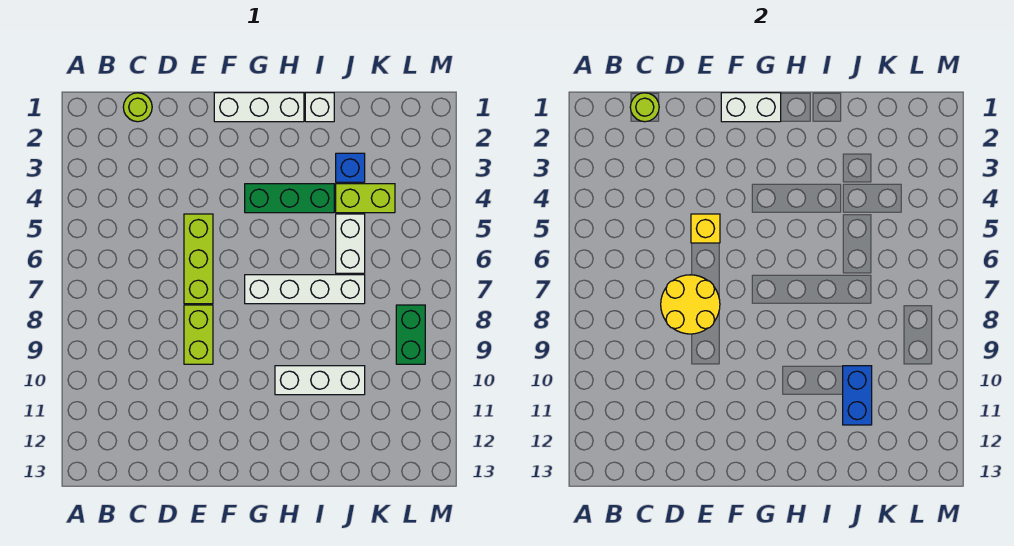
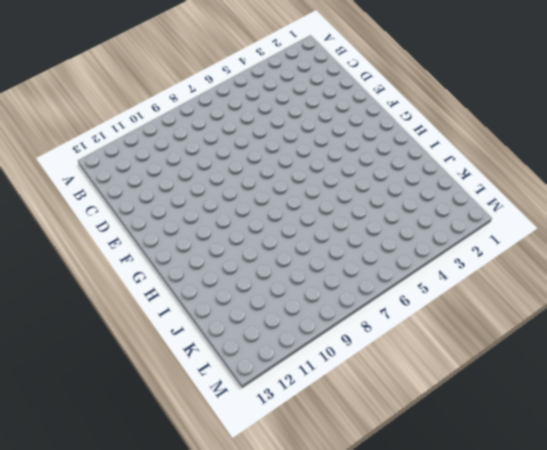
none -> lime 1x1 round brick [123,93,152,122]
none -> lime 1x3 brick [184,214,213,304]
none -> lime 1x2 brick [184,305,213,364]

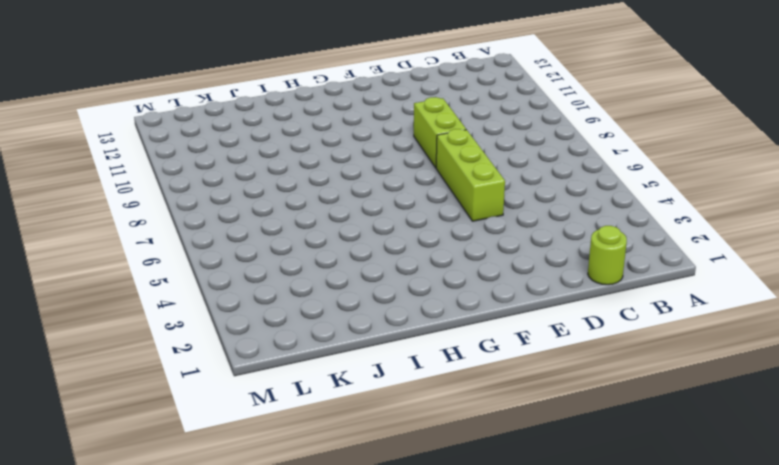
none -> white 1x3 brick [214,93,304,122]
none -> green 1x3 brick [245,184,334,213]
none -> white 1x4 brick [245,275,365,304]

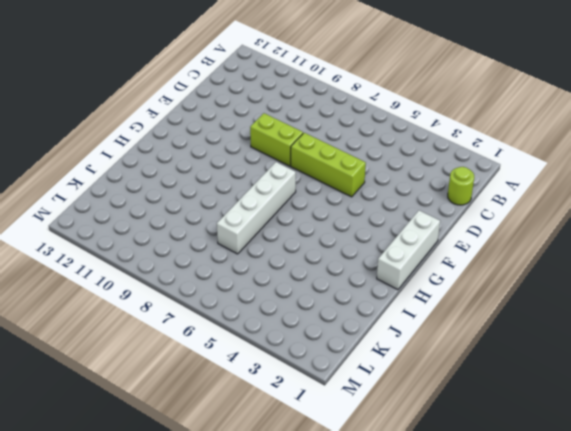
none -> green 1x3 brick [245,184,334,213]
none -> white 1x3 brick [275,366,365,395]
none -> white 1x1 brick [305,93,334,122]

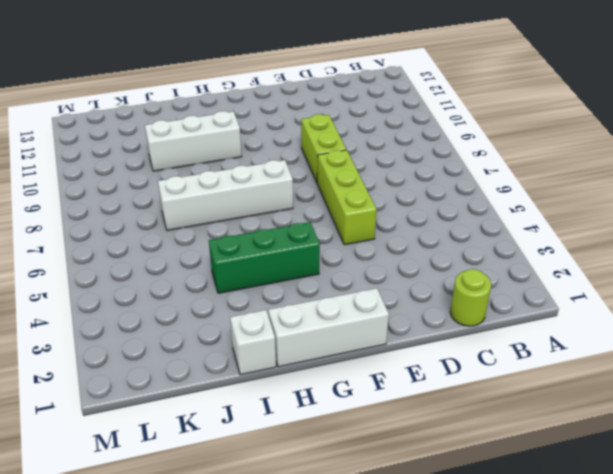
none -> blue 1x1 brick [336,153,365,182]
none -> lime 1x2 brick [336,184,395,213]
none -> white 1x2 brick [336,214,365,273]

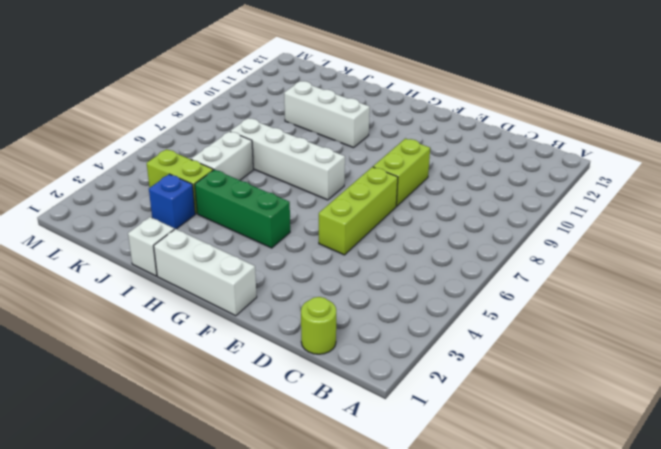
none -> green 1x2 brick [396,305,425,364]
none -> lime 1x1 round brick [630,93,659,122]
none -> yellow 2x2 round brick [661,275,720,334]

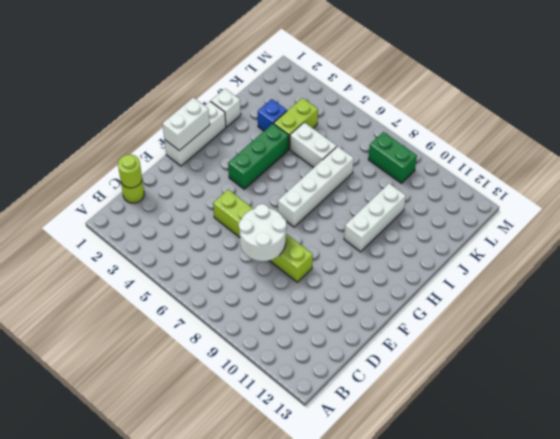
white 2x2 round brick [239,204,287,261] -> yellow 2x2 round brick [661,275,720,334]
none -> yellow 1x1 brick [691,214,720,243]
none -> blue 1x2 brick [843,366,872,425]

